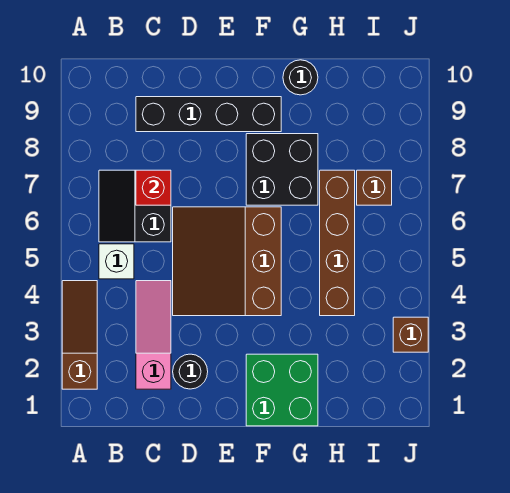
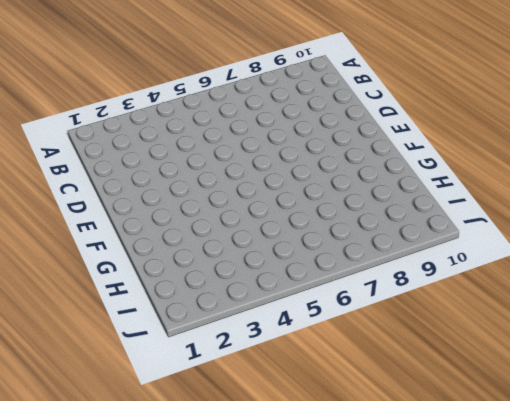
none -> brown 1x3 slope [62,281,97,389]
none -> white 1x1 brick [99,244,134,279]
none -> black 2x2 slope [99,170,171,242]

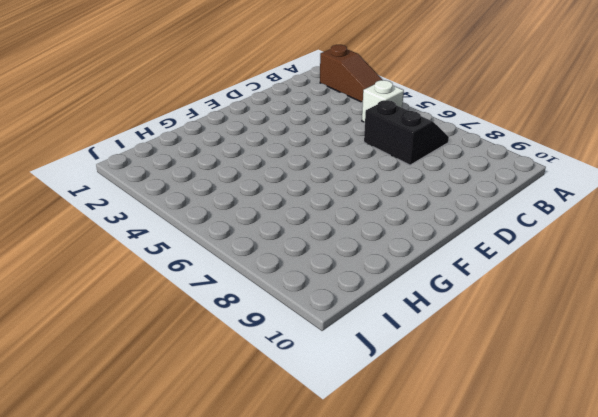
none -> pink 1x3 slope [136,281,171,389]
none -> black 1x4 brick [136,97,281,132]
none -> black 1x1 round brick [173,354,208,389]

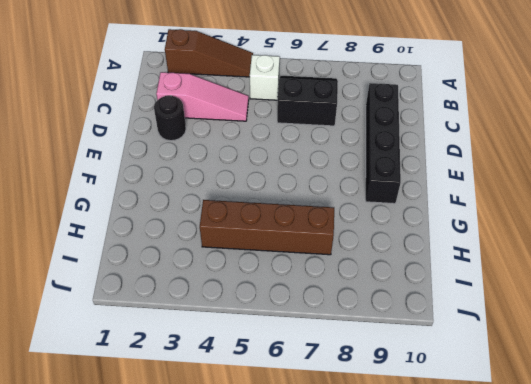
none -> brown 3x3 slope [173,207,281,316]
none -> green 2x2 brick [246,354,318,426]
none -> black 2x2 brick [246,134,318,205]

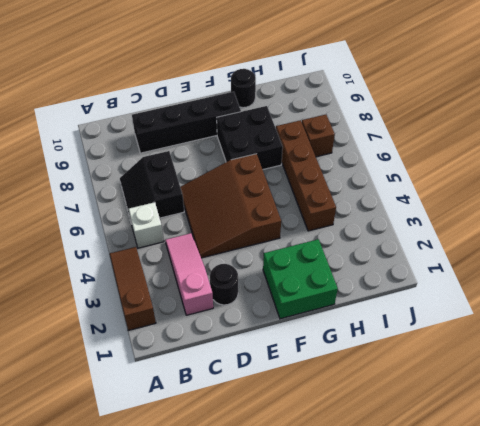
none -> brown 1x1 brick [393,317,428,352]
none -> red 1x1 brick [136,170,171,205]

